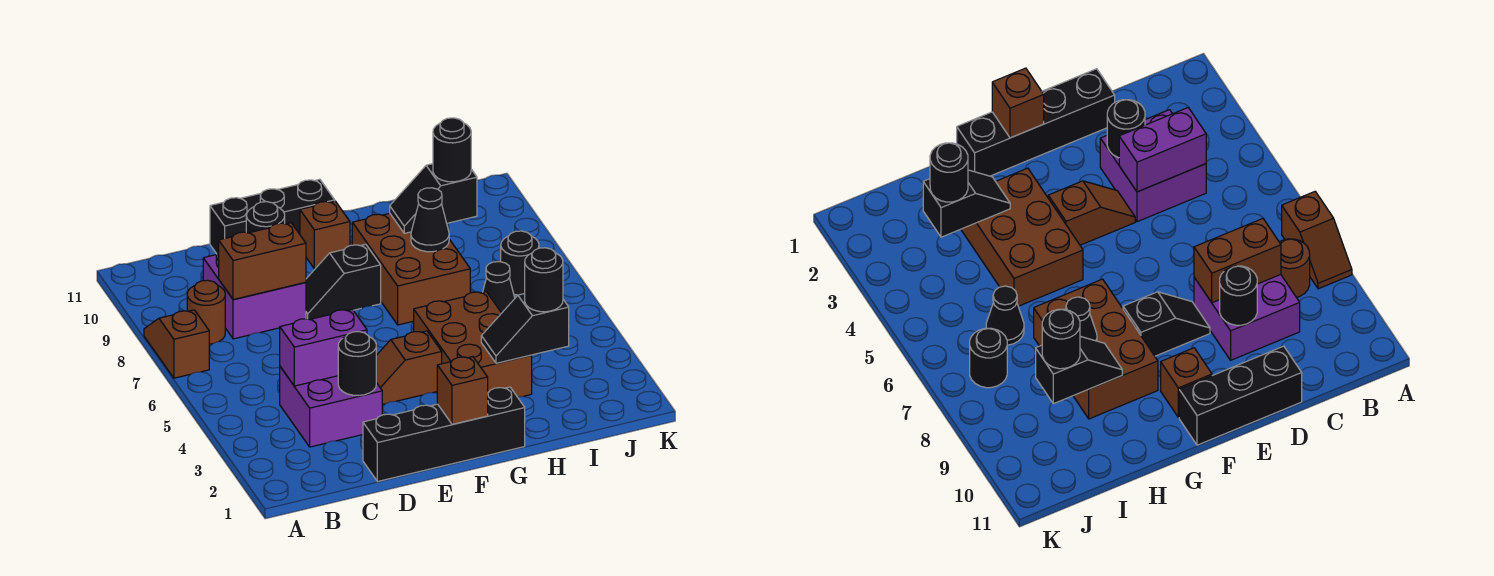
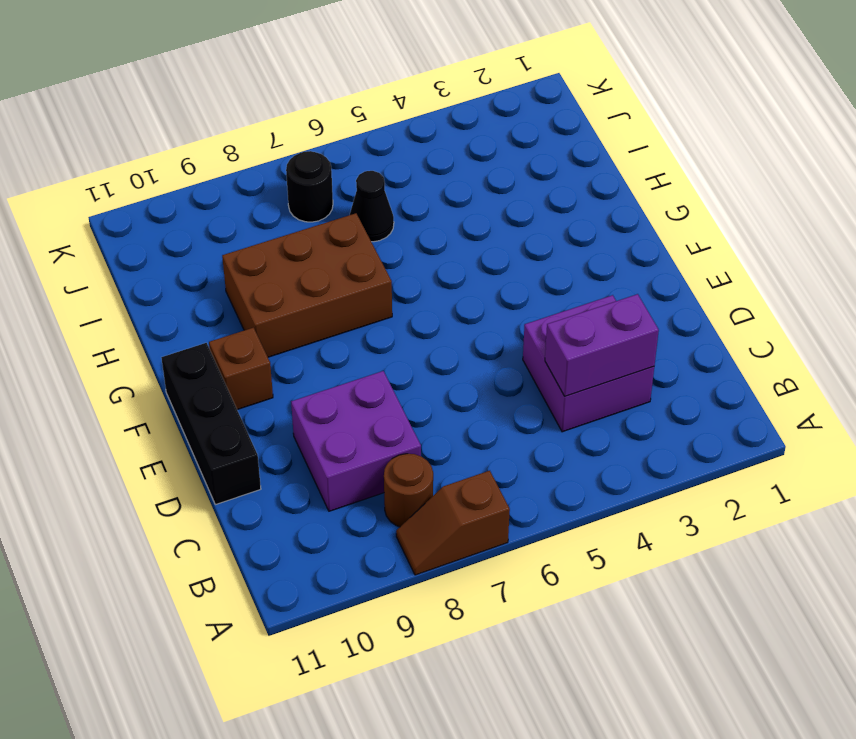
purple 1x2 brick [545,294,659,396] -> purple 1x2 brick turned to [280,309,367,386]
none -> black 1x4 brick [363,387,525,482]
none -> brown 1x2 slope [376,331,442,405]
none -> black 1x2 slope [306,244,381,320]

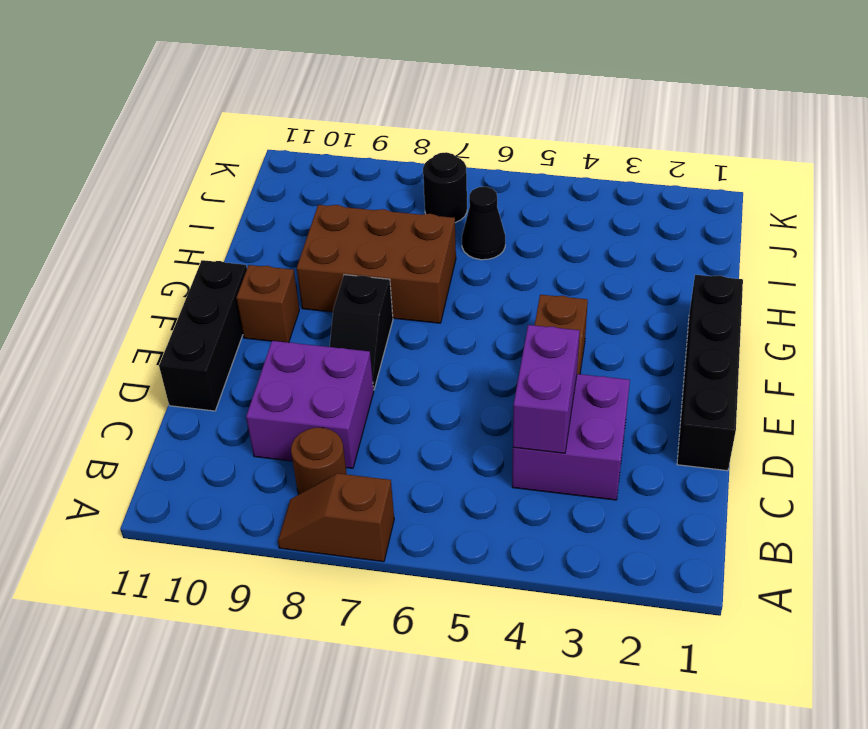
none -> brown 2x3 brick [414,292,532,397]
none -> brown 1x2 brick [219,223,306,299]
none -> black 1x1 round brick [338,332,376,396]

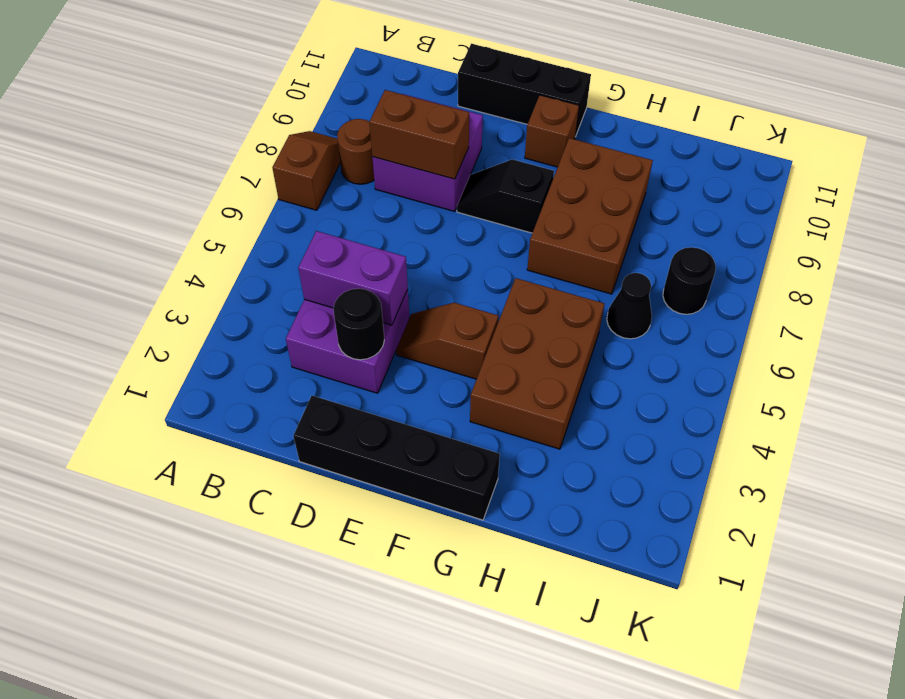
none -> black 1x1 round brick [246,202,285,233]
none -> brown 1x1 brick [437,357,488,424]
none -> black 1x2 slope [481,294,569,363]

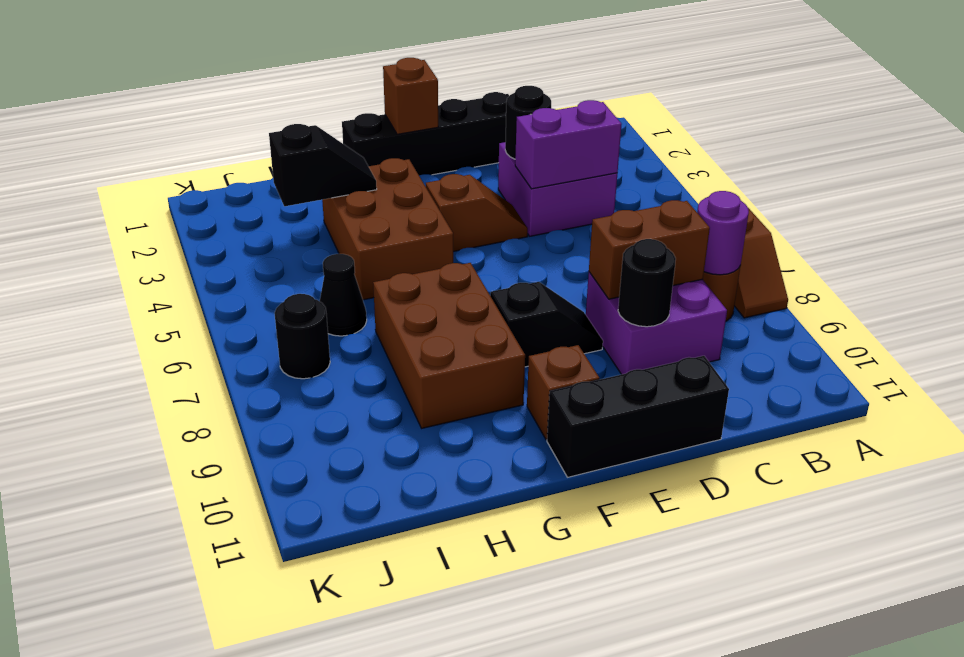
purple 1x1 round brick [697,191,749,275] -> none
none -> black 1x1 cone [411,188,449,252]
none -> black 1x2 slope [390,164,477,233]
none -> black 1x1 round brick [525,248,563,312]

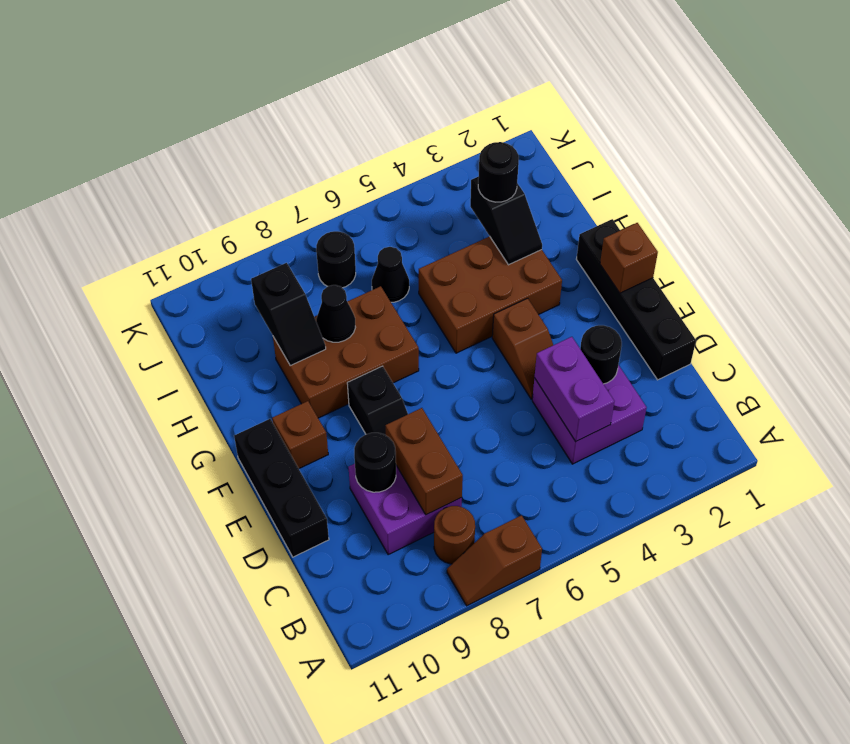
none -> black 1x1 round brick [433,118,471,182]

